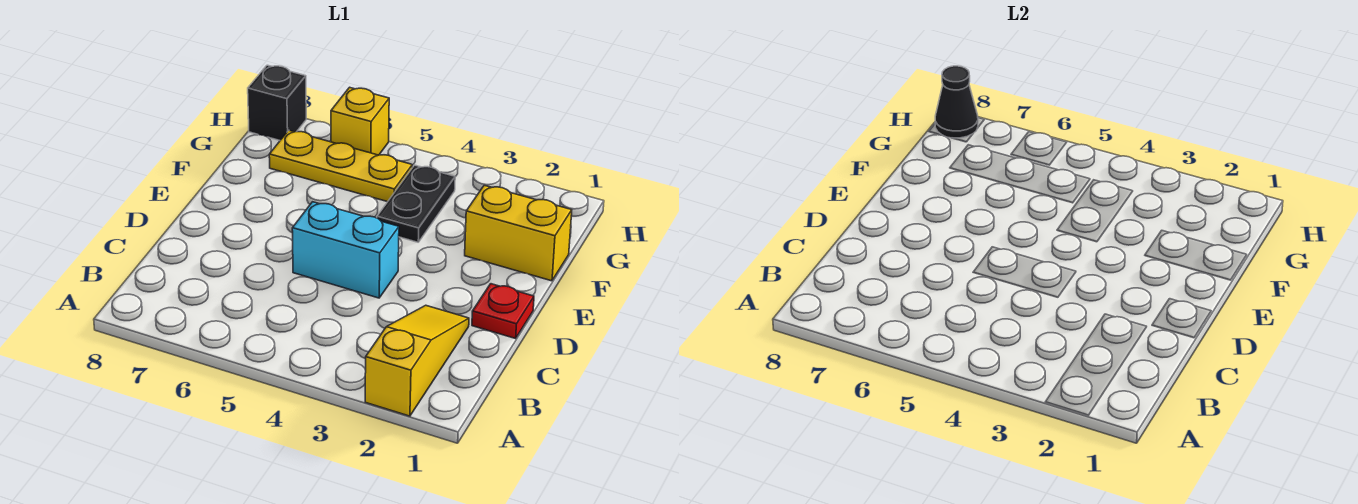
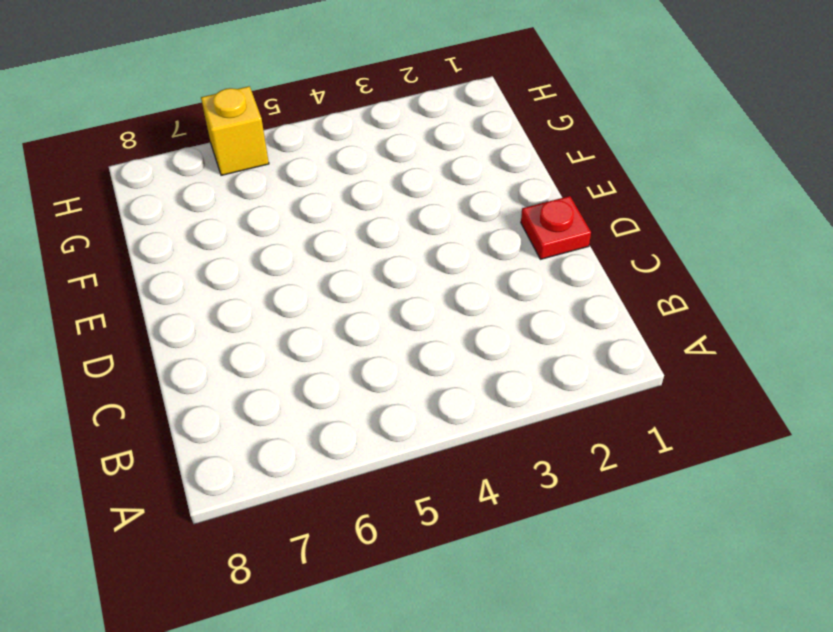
none -> yellow 1x3 slope [365,305,469,416]
none -> cyan 1x2 brick [292,202,399,298]

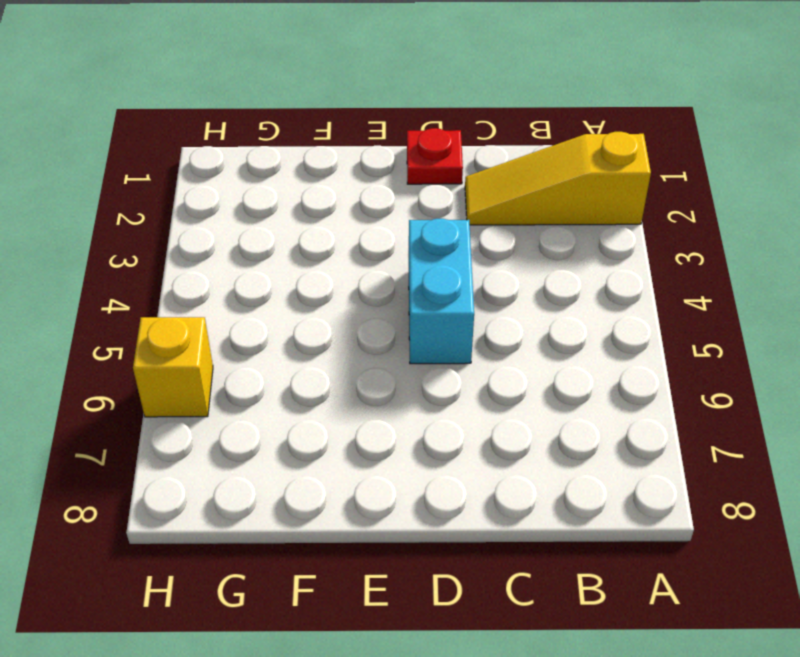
none -> yellow 1x2 brick [465,185,572,281]
none -> black 1x2 plate [377,165,455,242]

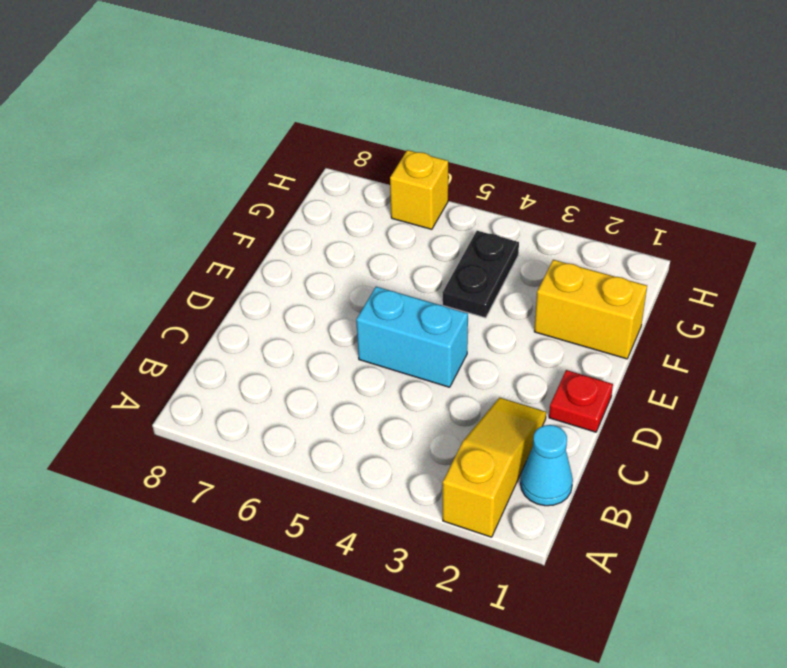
cyan 1x1 cone [521,425,573,506] -> none
none -> yellow 1x3 plate [269,130,412,202]
none -> black 1x1 brick [248,65,306,140]

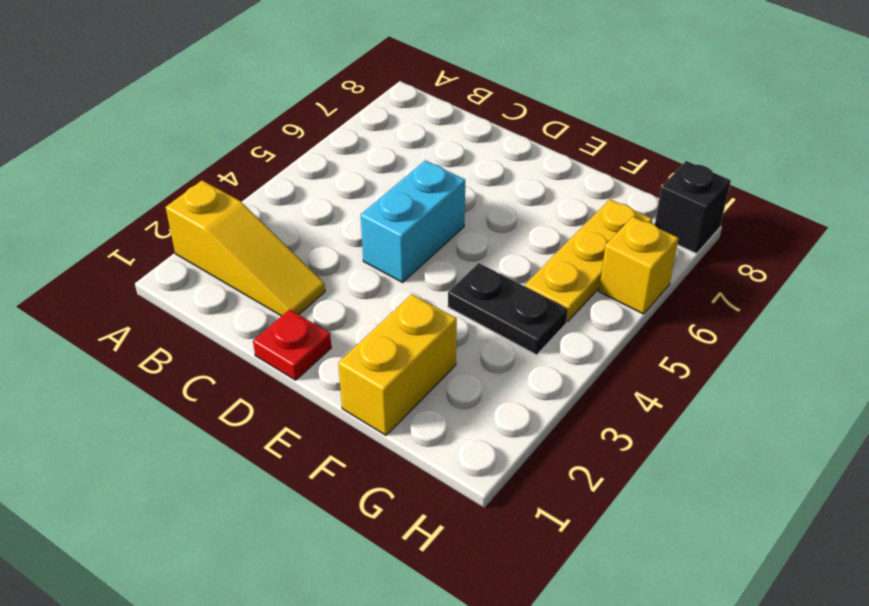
none -> black 1x1 cone [935,66,978,138]

